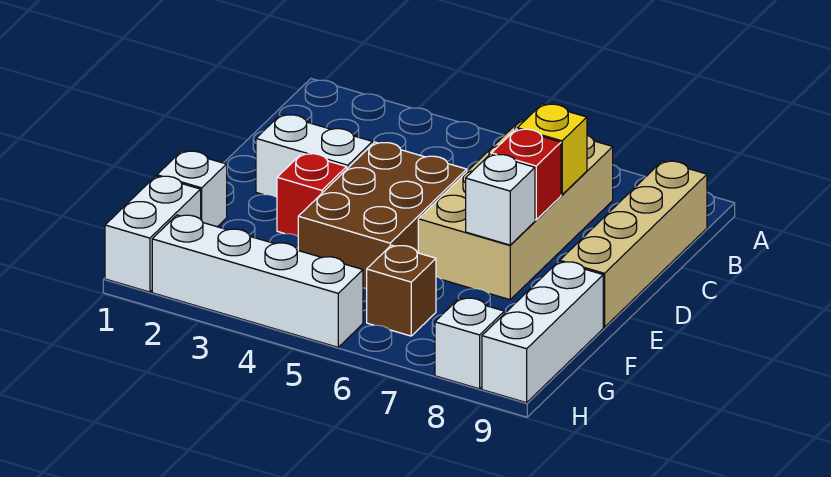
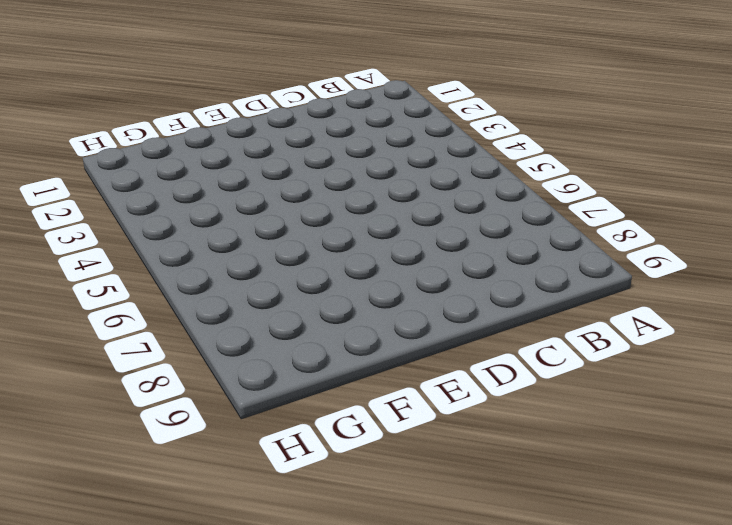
none -> tan 2x4 brick [418,120,613,300]
none -> tan 1x4 brick [560,161,707,327]
none -> white 1x2 brick [256,115,373,197]

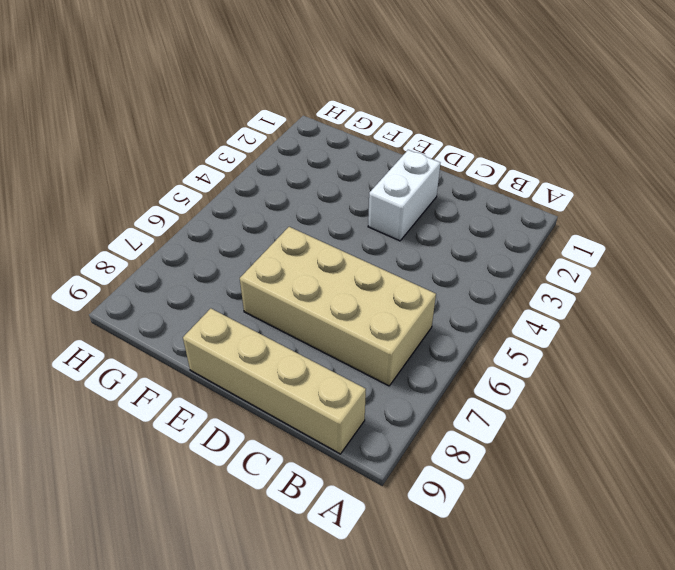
none -> brown 2x3 brick [298,142,467,289]
none -> red 1x1 brick [277,154,347,236]
none -> white 1x1 brick [157,151,227,227]

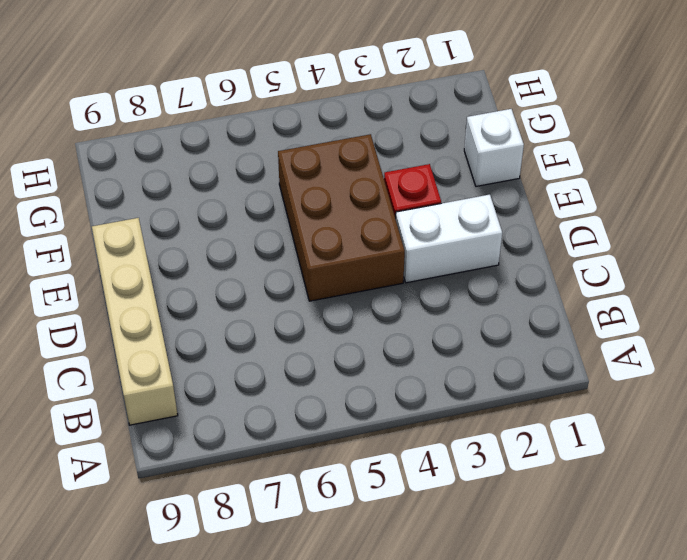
none -> tan 2x4 brick [418,120,613,300]
none -> white 1x3 brick [482,262,603,403]
none -> white 1x2 brick [105,176,201,292]

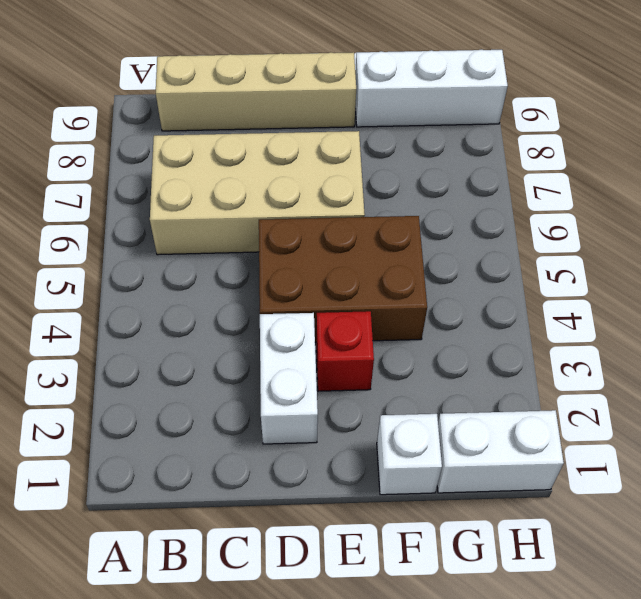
none -> brown 1x1 brick [367,245,436,336]
none -> white 1x4 brick [152,215,363,347]
none -> white 1x1 brick [435,298,504,389]

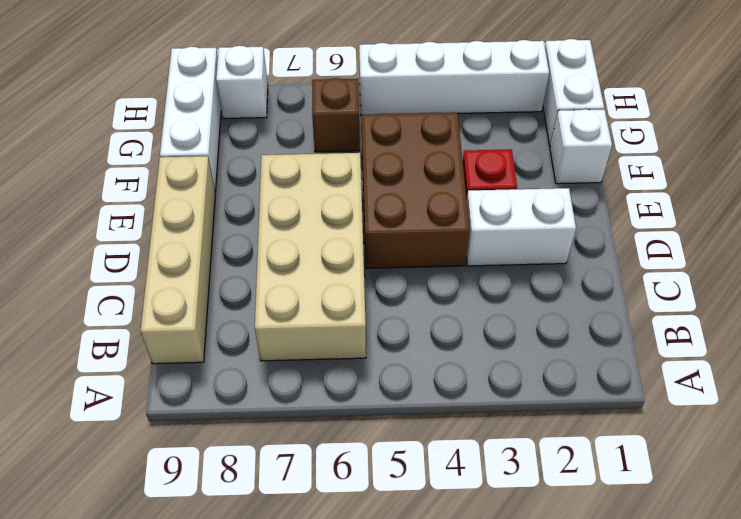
none -> yellow 1x1 brick [517,104,587,195]
none -> red 1x1 brick [491,129,561,220]
none -> white 1x1 brick [466,154,535,245]

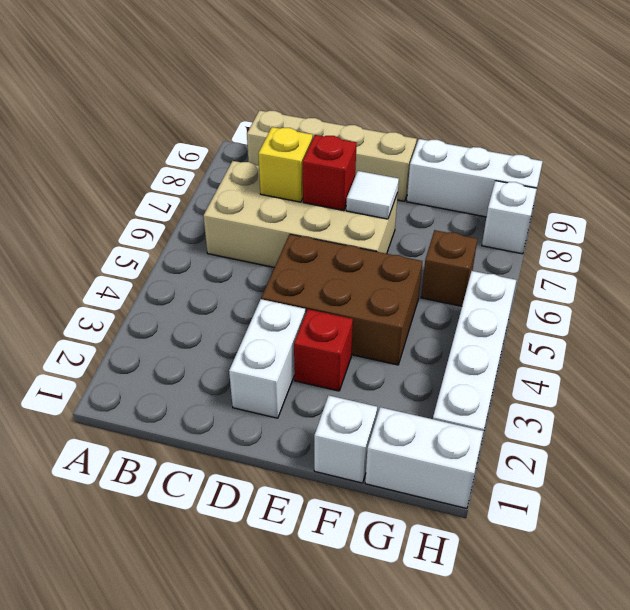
white 1x1 tile [346,171,399,219] -> white 1x1 brick [466,154,535,245]

